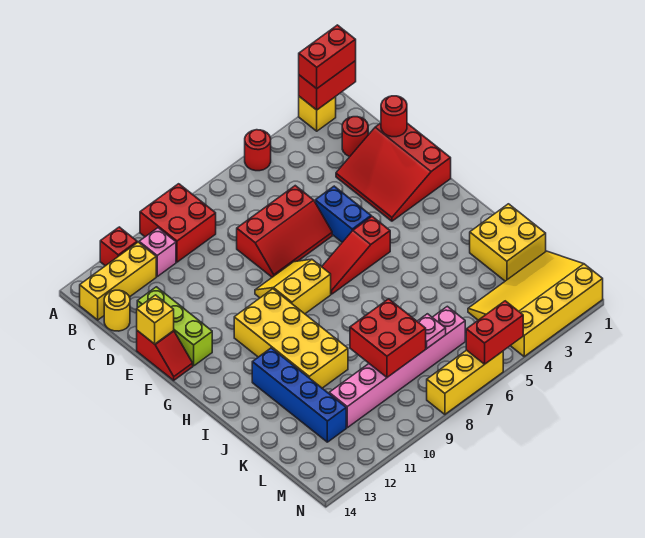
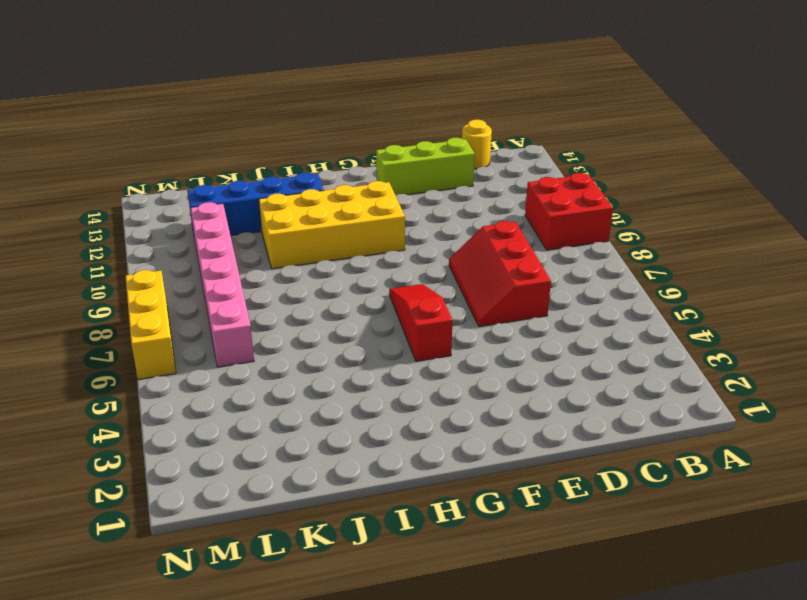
none -> yellow 1x1 brick [299,96,336,131]
none -> red 1x1 round brick [245,130,271,171]
none -> red 1x1 brick [100,227,137,266]

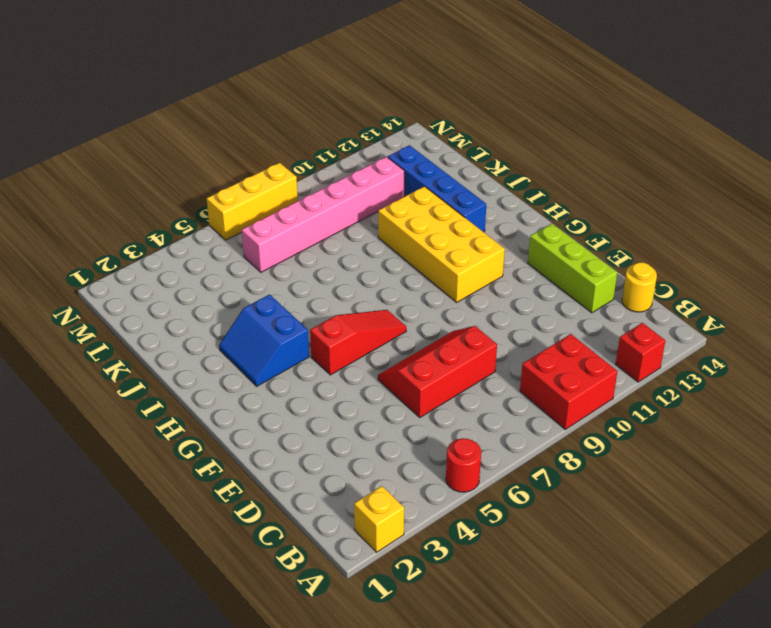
blue 2x2 slope [219,295,309,386] -> none
none -> pink 1x1 brick [139,228,176,276]
none -> yellow 1x3 brick [80,242,156,320]
none -> red 1x1 round brick [342,117,368,157]

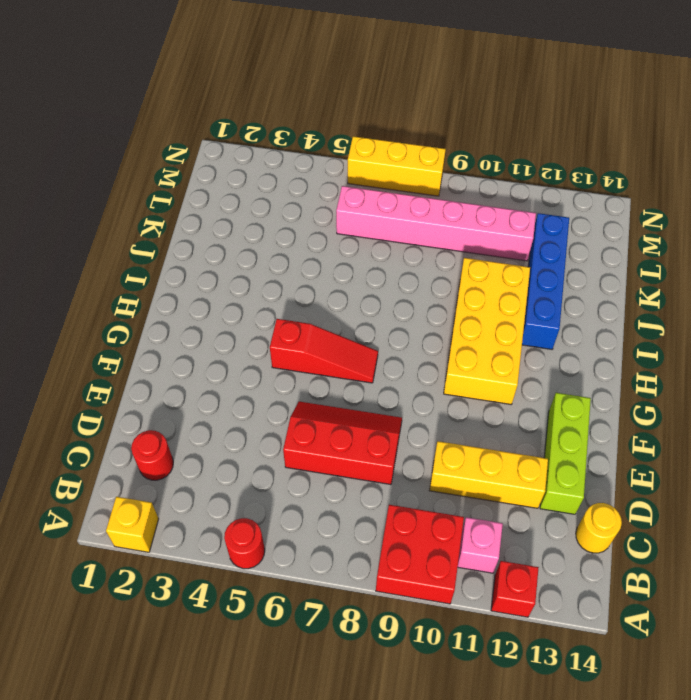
yellow 1x3 brick [430,441,548,508] -> yellow 1x3 brick moved to [80,242,156,320]
none -> red 3x3 slope [336,123,451,221]
none -> blue 1x2 brick [315,186,371,242]
none -> red 1x2 slope [137,331,193,380]

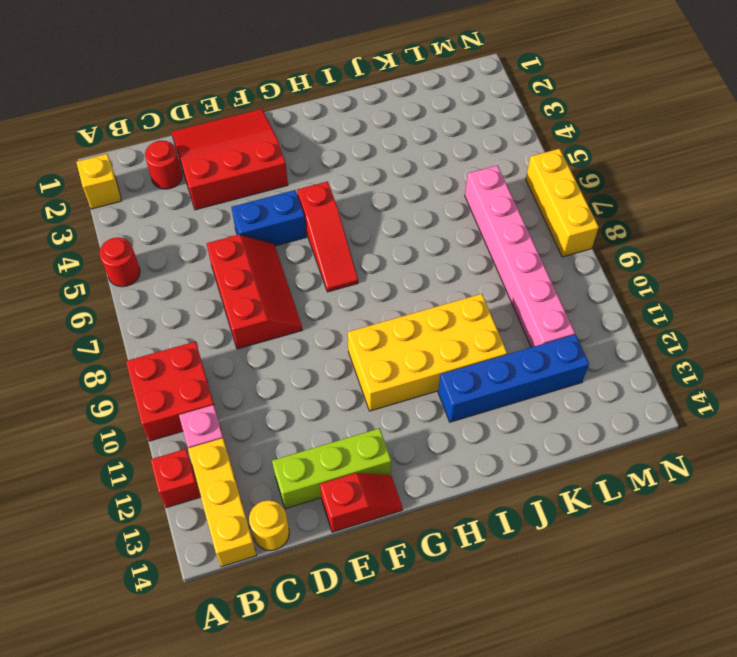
red 3x3 slope [172,109,288,210] -> red 3x3 slope turned to [336,123,451,221]
none -> yellow 2x2 slope [255,259,331,314]
none -> yellow 2x2 brick [470,204,546,281]
none -> yellow 3x4 slope [468,251,603,356]

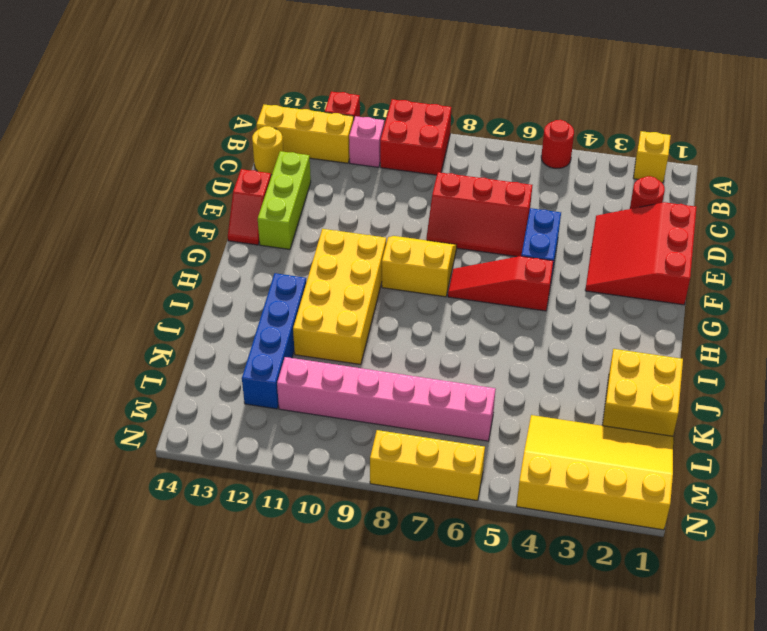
none -> red 1x2 brick [299,61,356,110]
none -> red 1x1 round brick [381,96,407,137]
none -> yellow 1x1 brick [137,295,174,344]

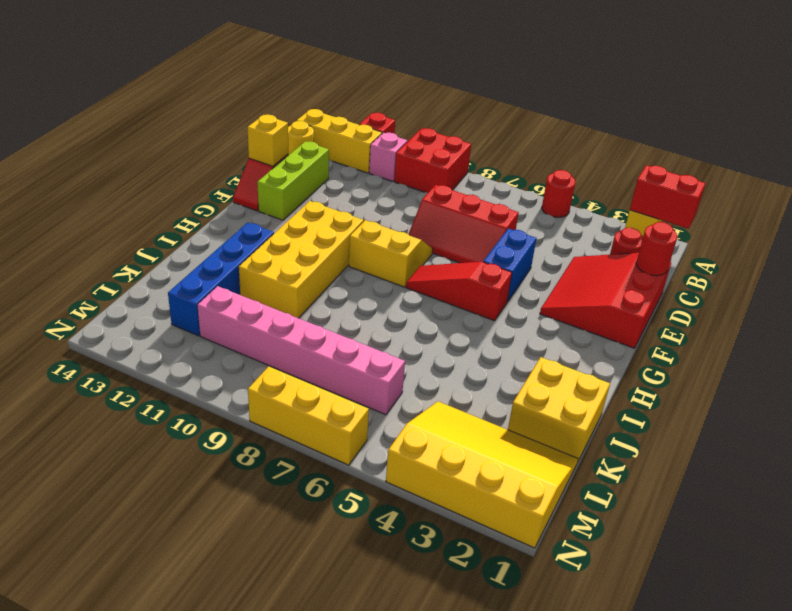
none -> red 2x2 brick [350,299,426,377]
none -> pink 1x1 plate [417,314,446,349]
none -> red 1x2 brick [466,301,523,364]

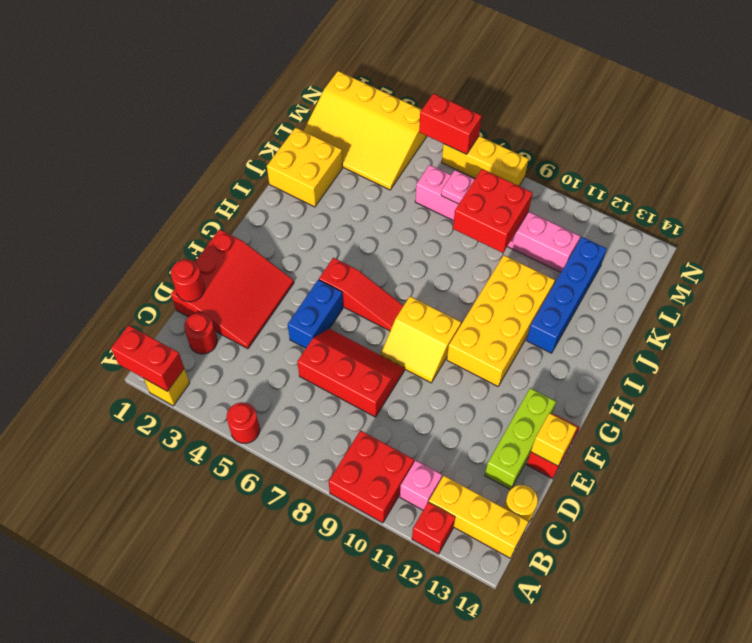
none -> red 1x2 brick [299,25,356,89]

